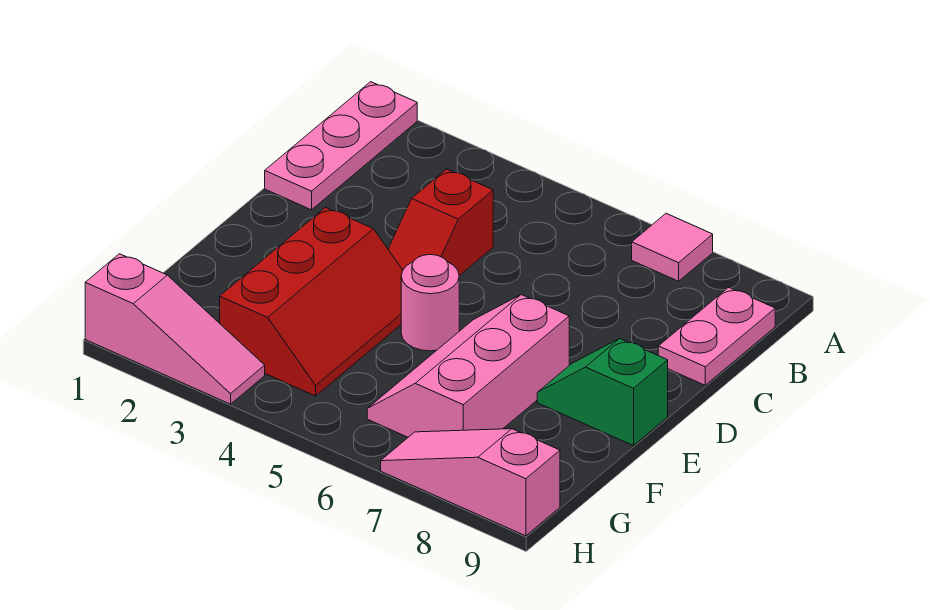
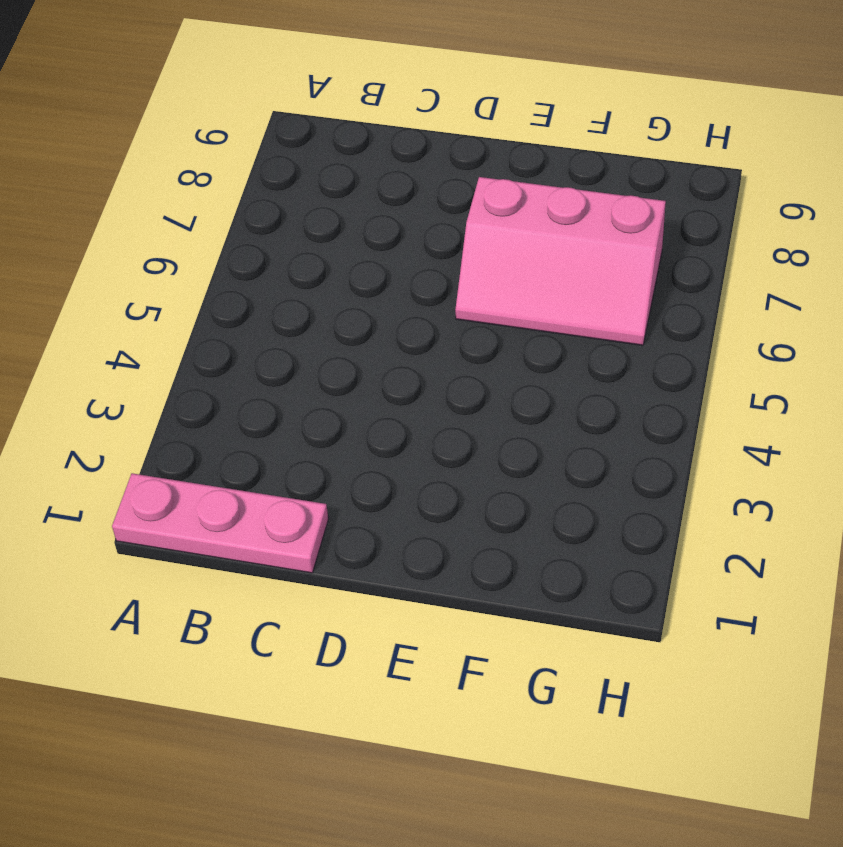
none -> pink 1x1 tile [632,213,713,281]
none -> pink 1x2 plate [658,287,775,385]

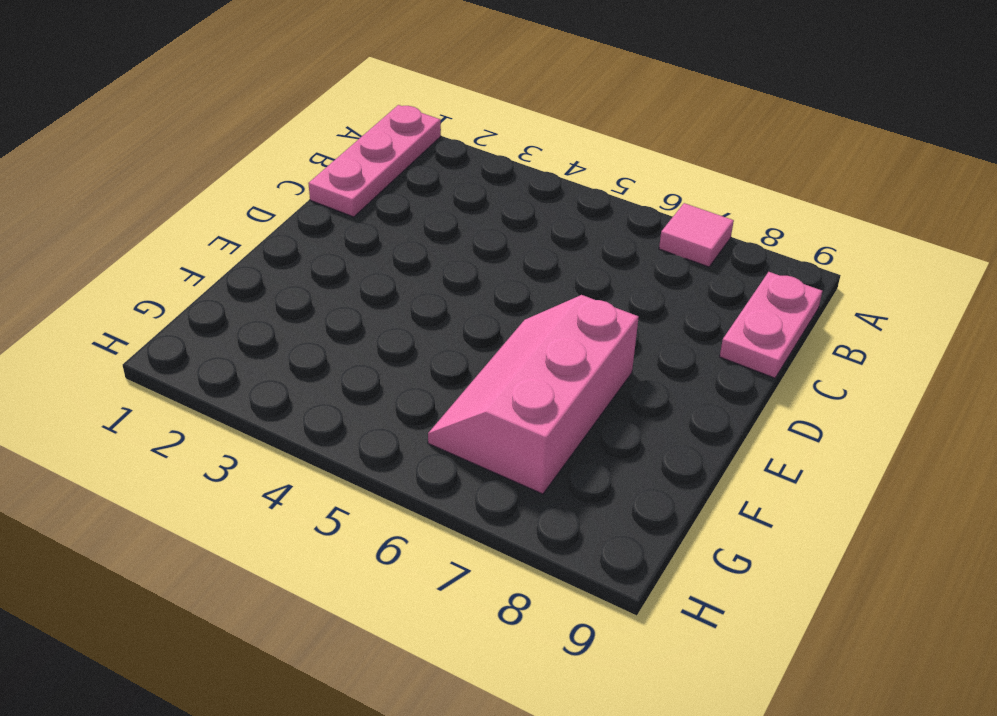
none -> red 1x2 slope [388,169,493,276]
none -> red 2x3 slope [220,207,403,396]

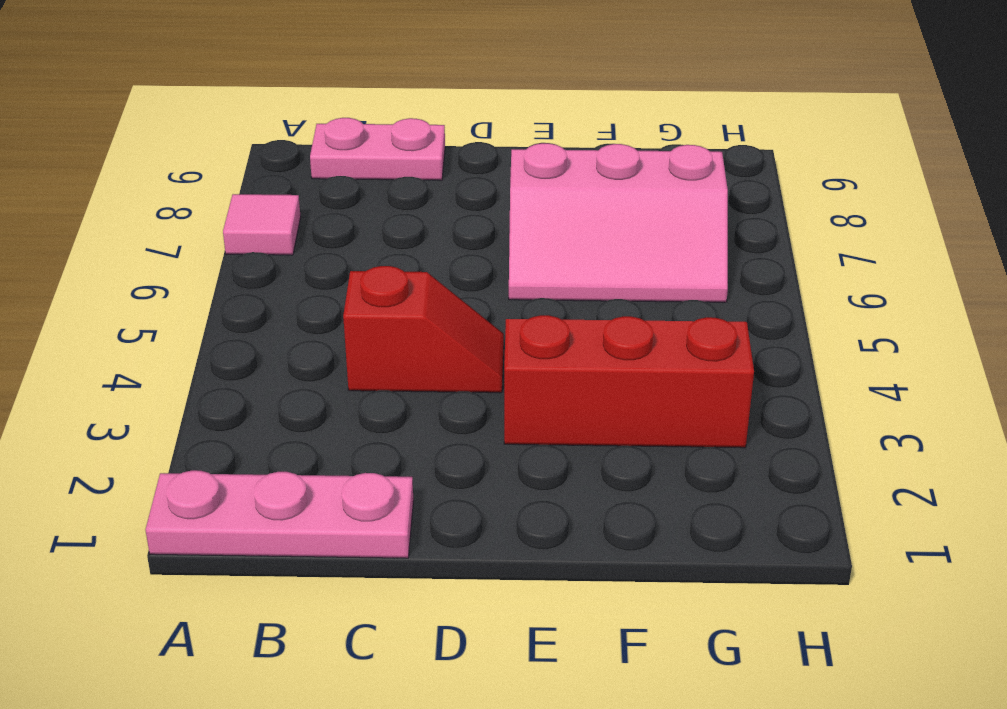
none -> pink 1x1 round brick [401,255,459,351]
none -> green 1x2 slope [537,339,668,446]

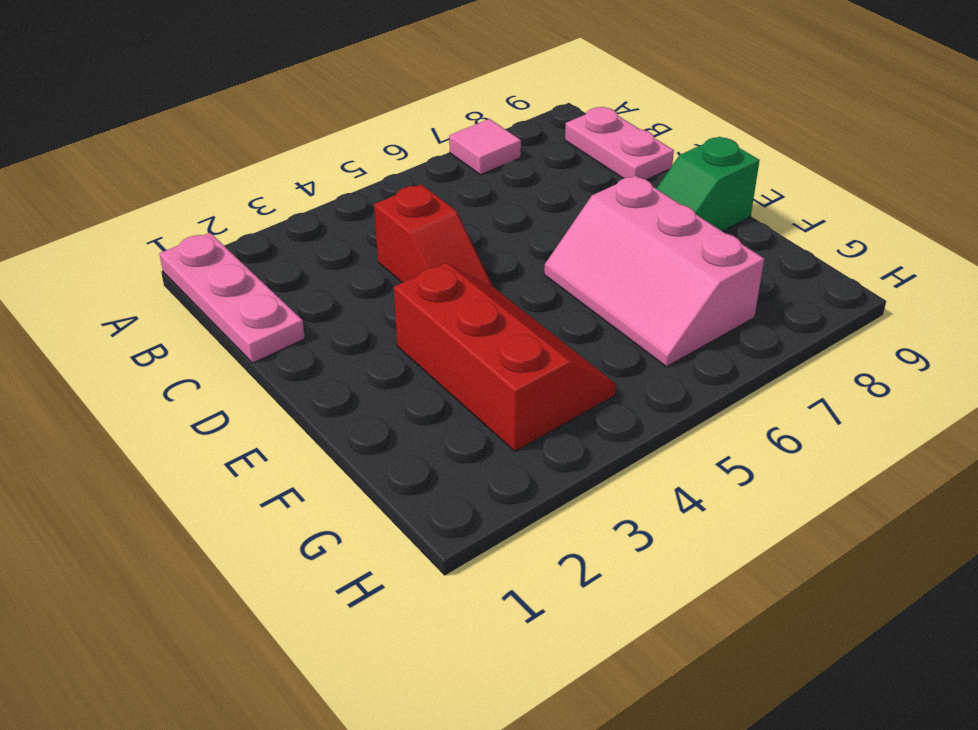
none -> pink 1x1 round brick [401,255,459,351]
none -> pink 1x3 slope [85,254,265,404]

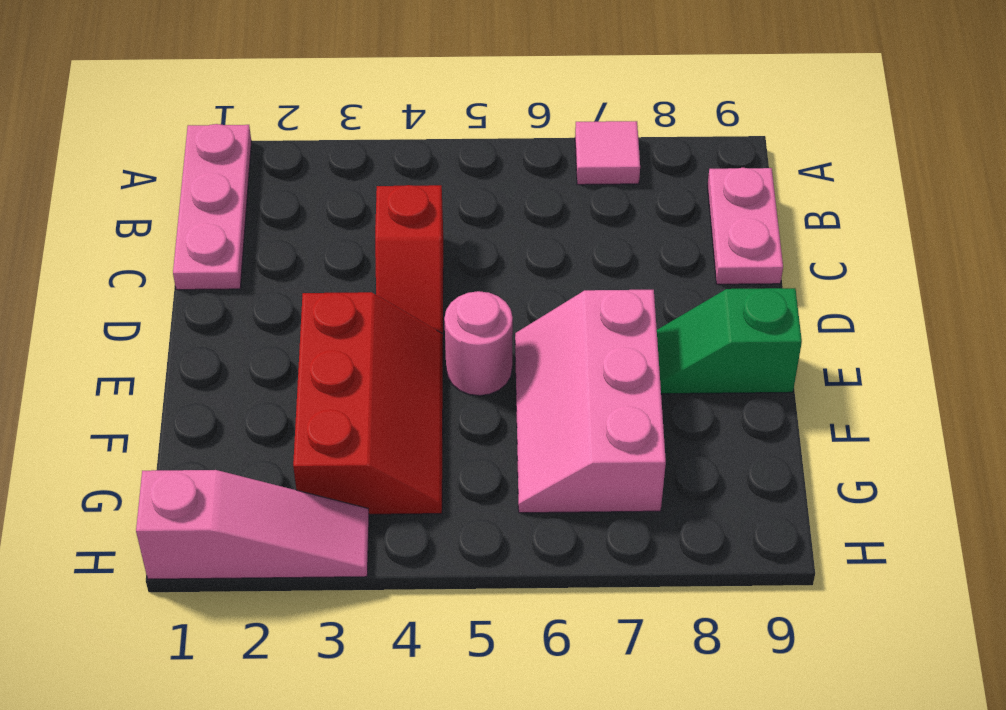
none -> pink 1x3 slope [381,429,560,536]

